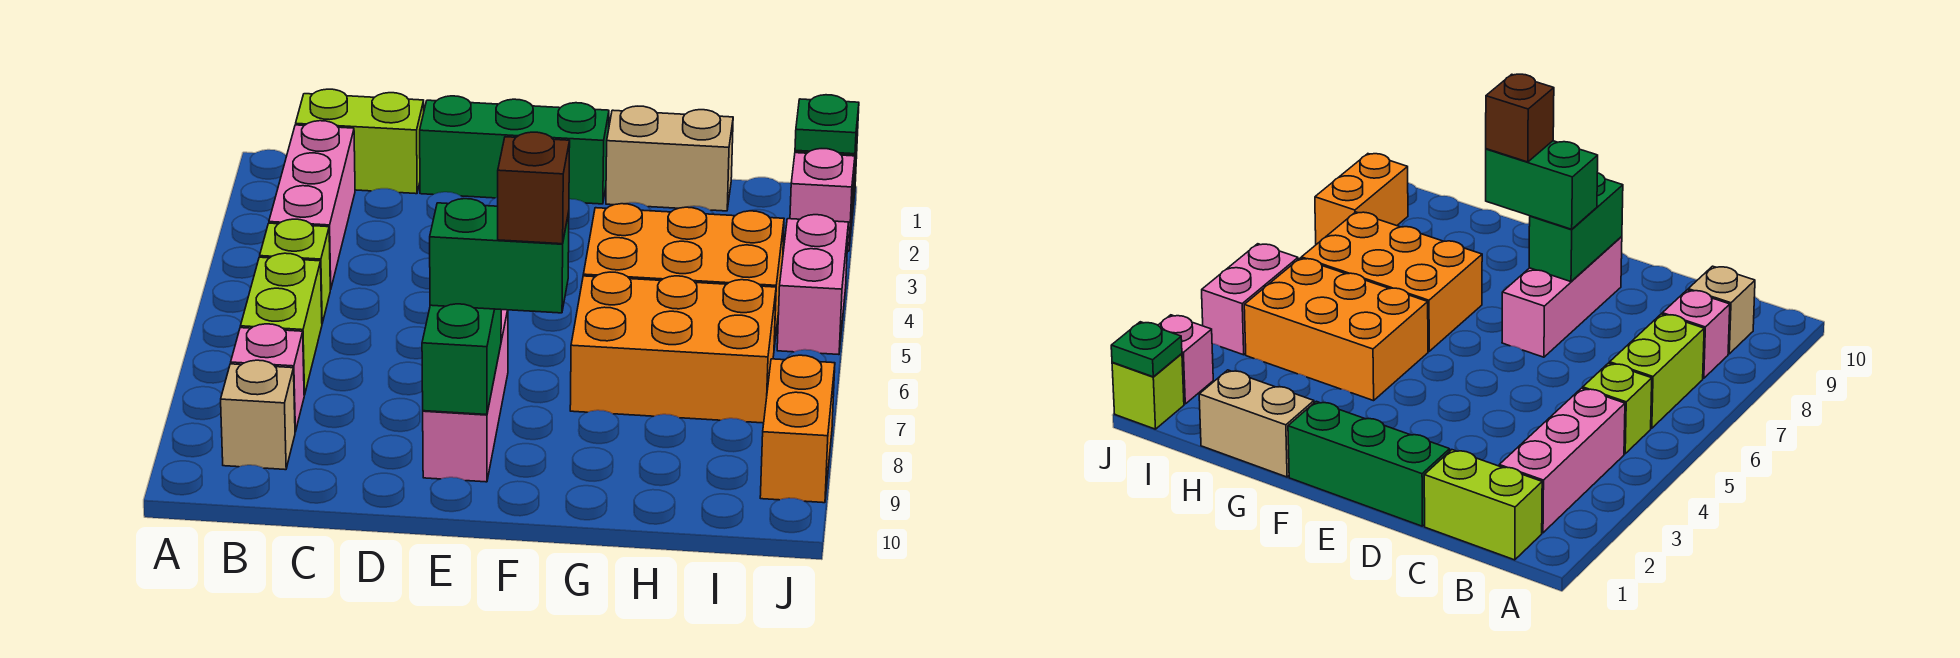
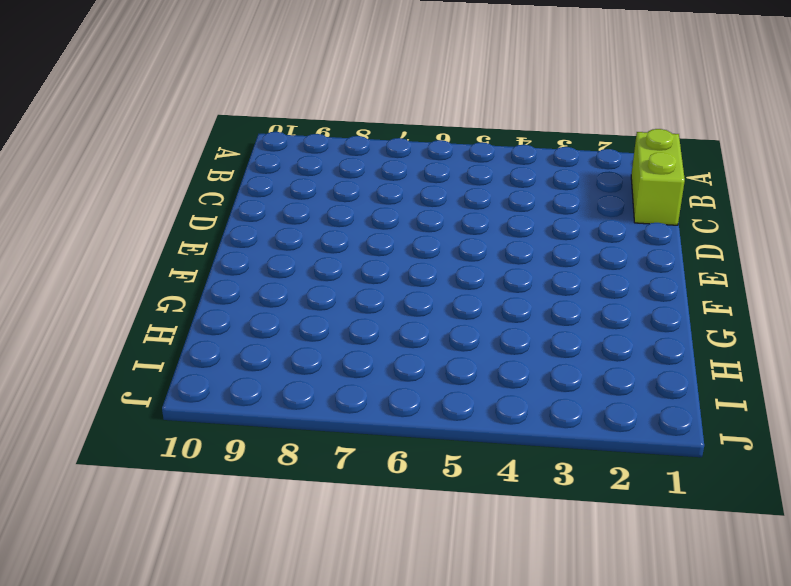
none -> pink 1x3 brick [269,121,355,290]
none -> lime 1x1 brick [260,219,330,323]
none -> lime 1x2 brick [240,253,322,395]

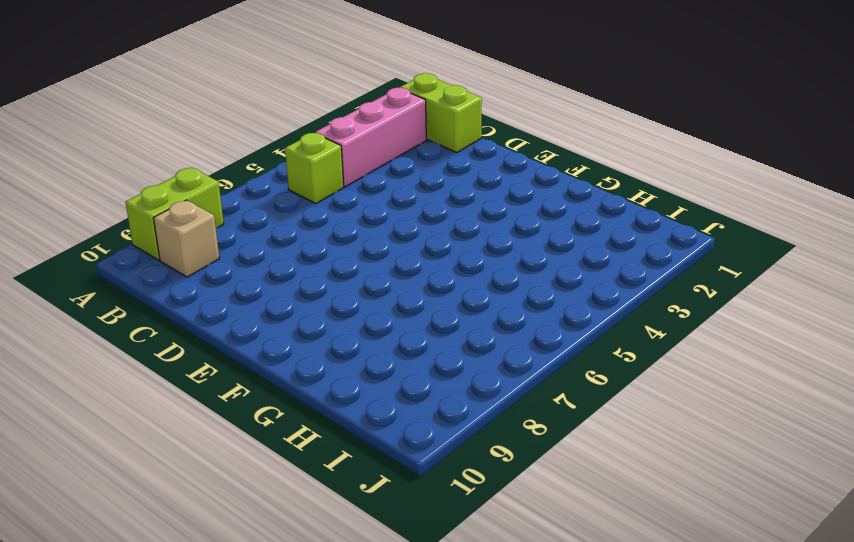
lime 1x2 brick [126,168,224,260] -> lime 1x2 brick moved to [240,253,322,395]
none -> pink 1x1 brick [231,324,304,432]
none -> green 1x3 brick [420,96,609,204]
none -> pink 1x3 brick [423,310,508,482]

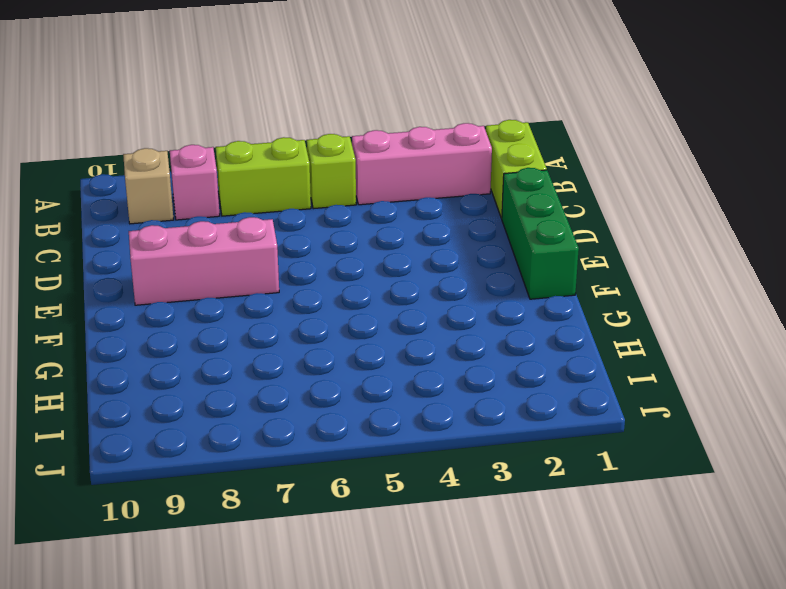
none -> tan 1x2 brick [606,106,733,211]
none -> orange 2x3 brick [583,204,784,347]
none -> orange 2x3 brick [570,272,776,423]

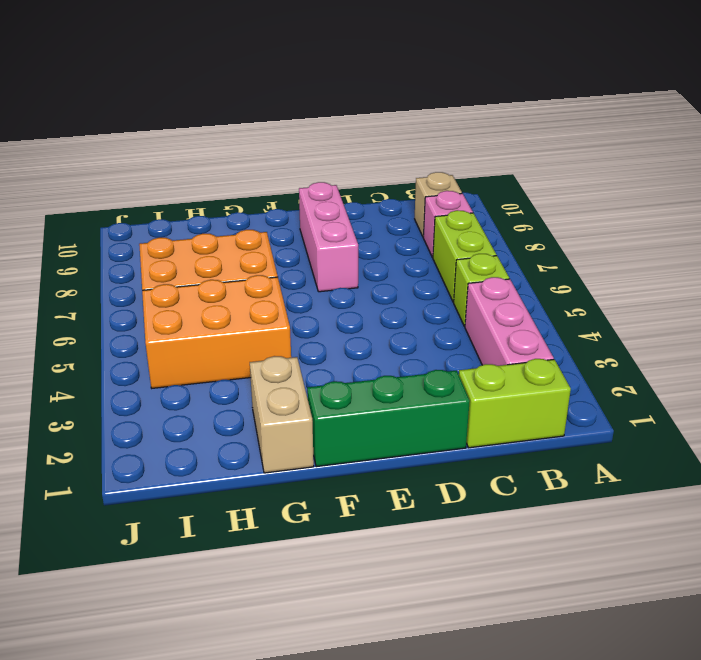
tan 1x2 brick [250,356,314,473] -> tan 1x2 brick turned to [606,106,733,211]
none -> lime 1x1 brick [1112,354,1184,429]
none -> pink 1x1 brick [790,149,855,251]
none -> pink 1x2 brick [777,215,848,355]

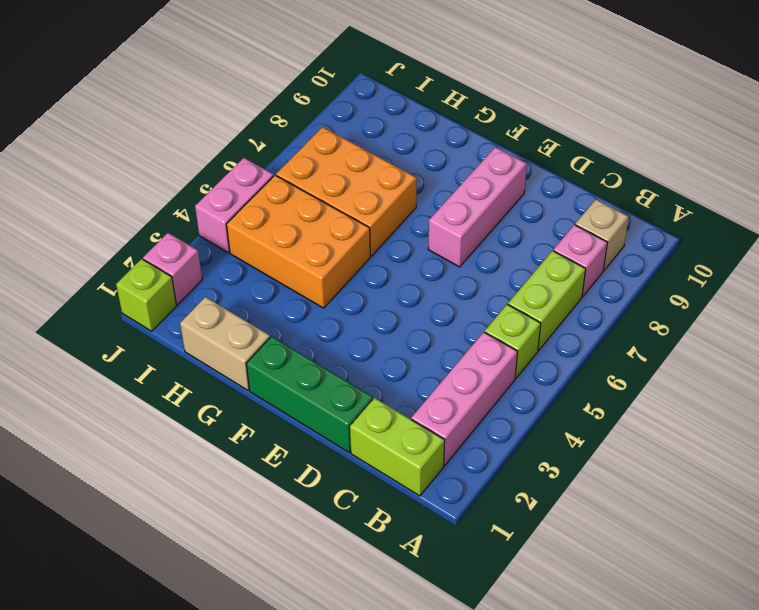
none -> orange 1x2 brick [760,355,835,503]
none -> green 1x2 brick [422,304,501,415]
none -> green 1x1 plate [795,95,859,154]

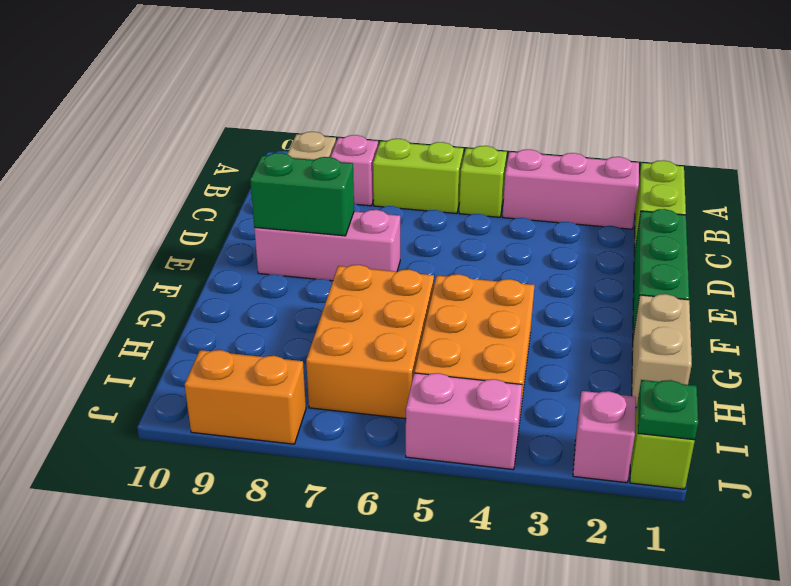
none -> green 1x2 brick [430,199,569,313]
none -> brown 1x1 brick [498,132,570,244]

